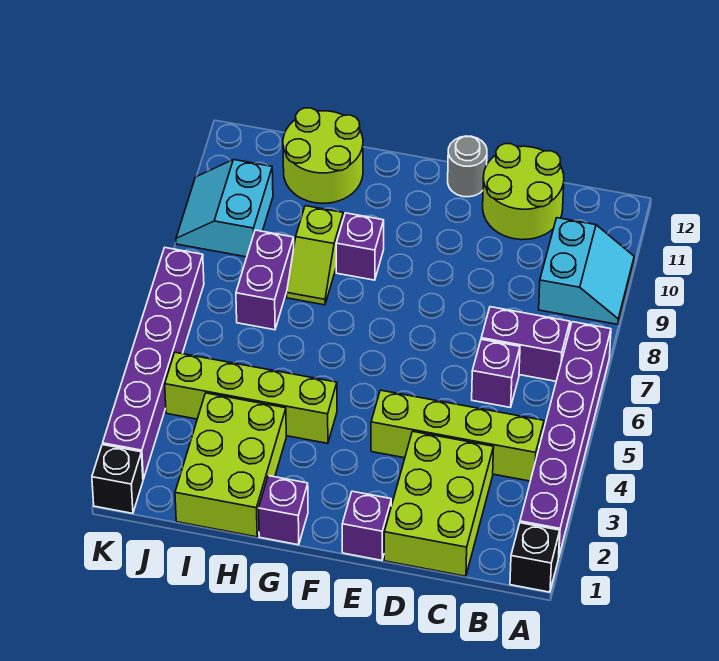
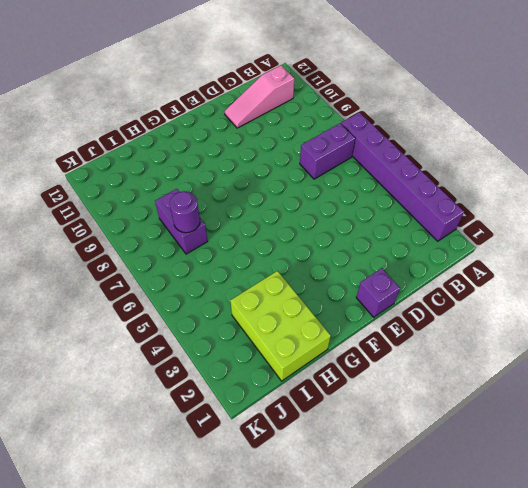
pink 1x3 slope [224,65,294,128] -> lime 2x2 round brick [483,144,564,240]
purple 1x1 round brick [170,191,200,233] -> none
none -> black 1x1 brick [510,523,560,592]
none -> cyan 2x2 slope [539,218,634,324]
none -> lime 1x4 brick [371,390,544,481]

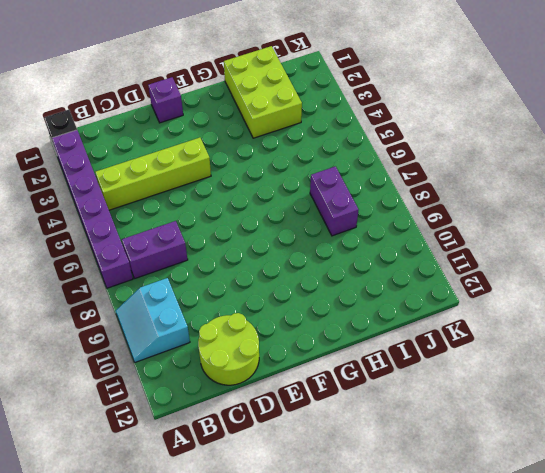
none -> lime 2x3 brick [384,431,494,576]
none -> purple 1x1 brick [472,339,520,408]
none -> grey 1x1 round brick [448,136,487,197]

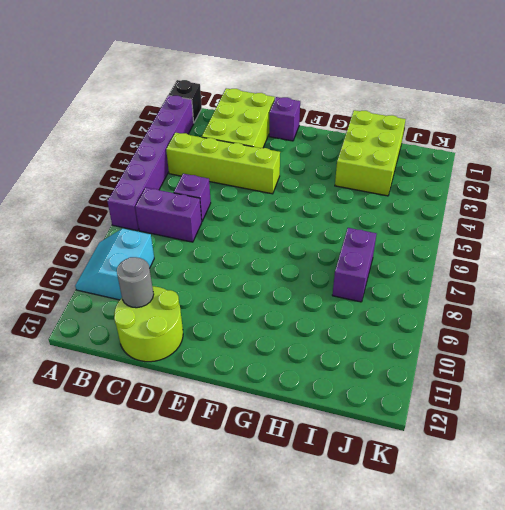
grey 1x1 round brick [117,257,154,308] -> grey 1x1 round brick moved to [448,136,487,197]
none -> purple 1x1 brick [259,476,308,545]
none -> lime 1x4 brick [165,352,337,443]
none -> purple 1x1 brick [336,213,384,280]

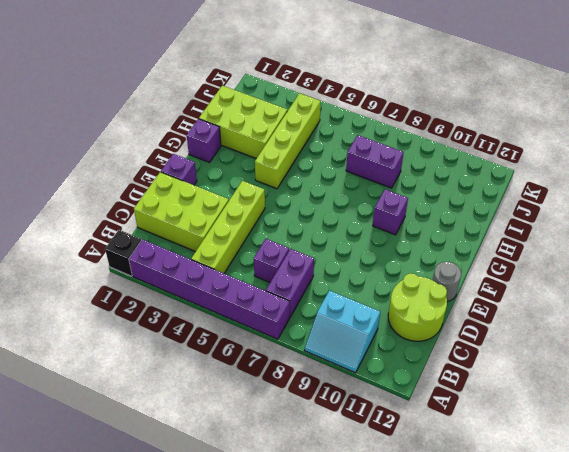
none -> lime 1x2 slope [287,206,343,305]
none -> lime 2x2 round brick [283,108,363,203]
none -> cyan 2x2 slope [176,160,273,257]

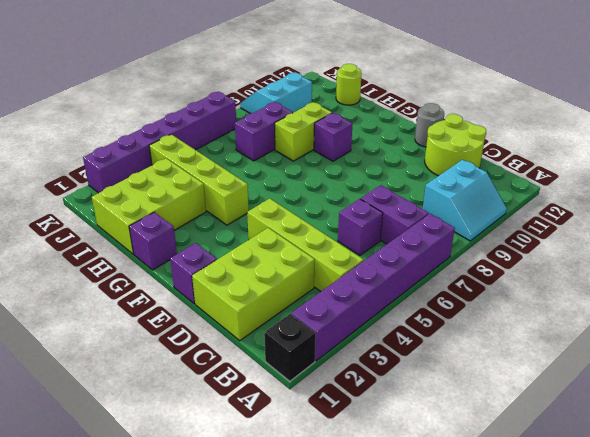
lime 1x2 brick [275,102,332,161] -> lime 1x2 slope [287,206,343,305]
lime 1x1 round brick [336,64,362,105] -> lime 2x2 round brick [283,108,363,203]
none -> black 1x1 brick [92,445,143,513]

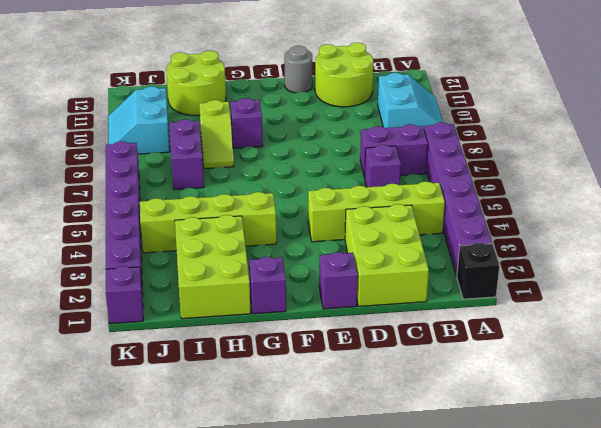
purple 1x1 brick [106,266,143,324] -> black 1x1 brick [92,445,143,513]

